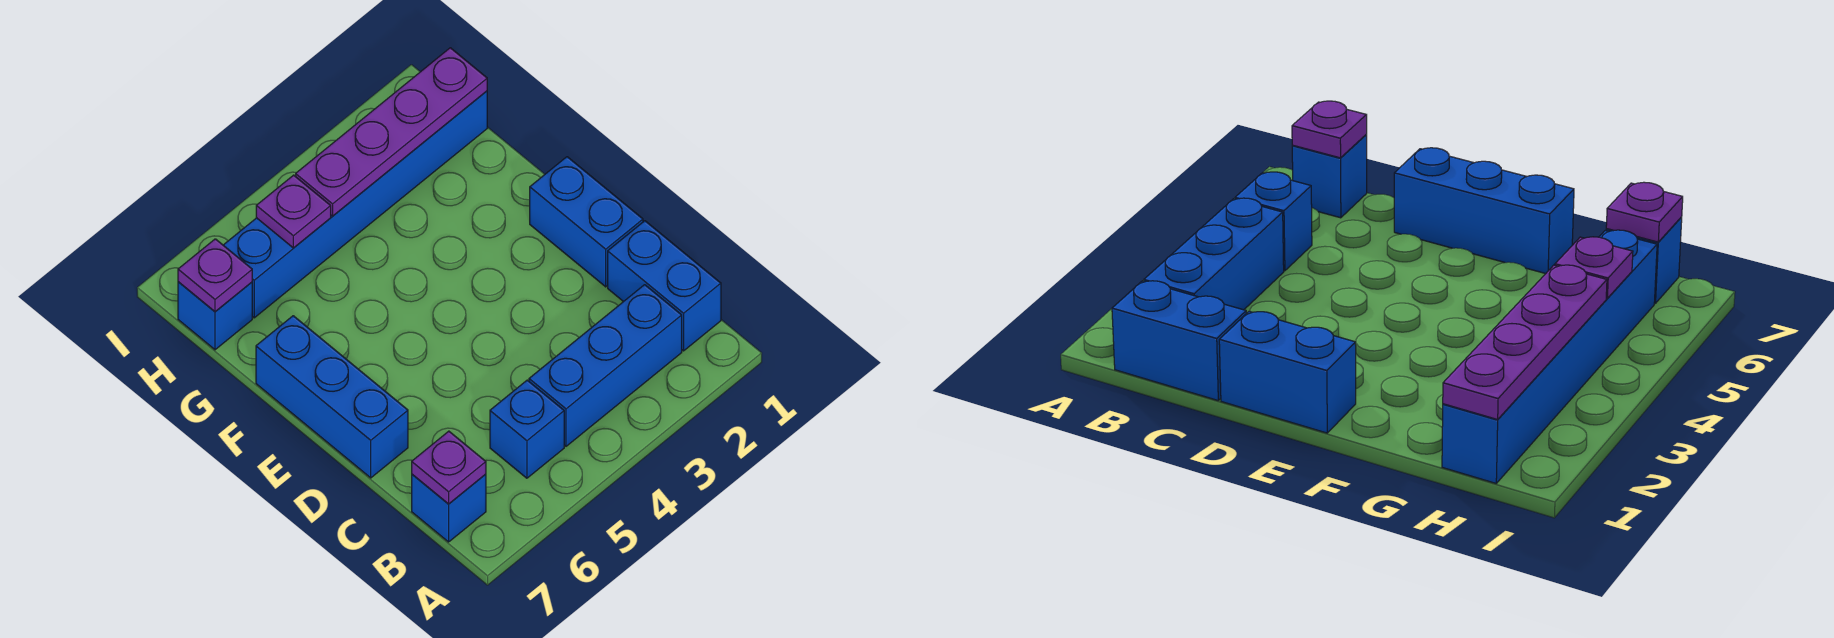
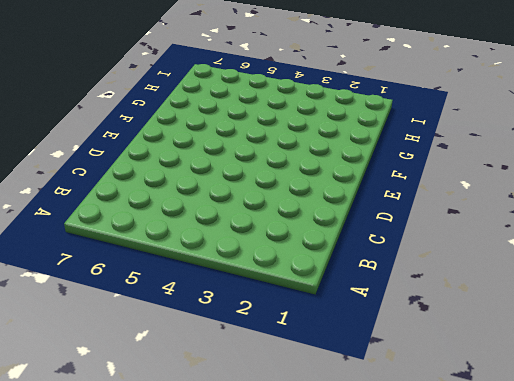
none -> blue 1x2 brick [608,221,721,351]
none -> blue 1x3 brick [529,285,682,446]
none -> blue 1x1 brick [490,380,564,478]

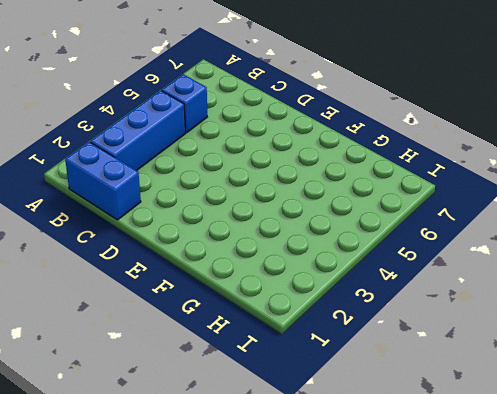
none -> blue 1x1 brick [412,474,486,542]
none -> blue 1x2 brick [530,157,643,287]
none -> blue 1x3 brick [256,316,408,478]

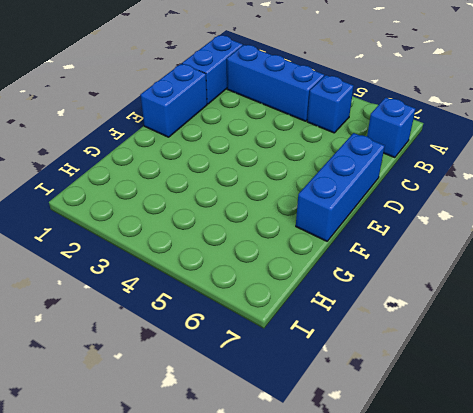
none -> blue 1x6 brick [223,91,487,318]
none -> blue 1x1 brick [178,282,252,350]
none -> purple 1x1 plate [412,431,486,504]

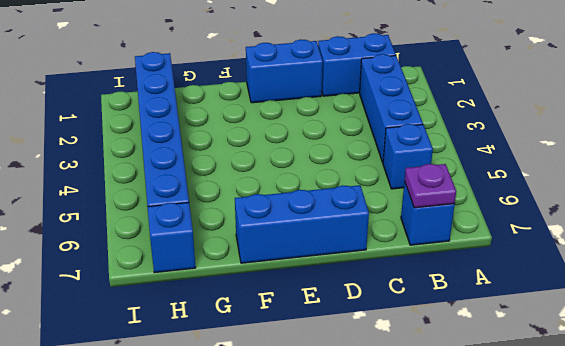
none -> purple 1x4 plate [296,48,487,216]
none -> purple 1x1 plate [256,175,331,248]
none -> purple 1x1 plate [178,239,252,312]

